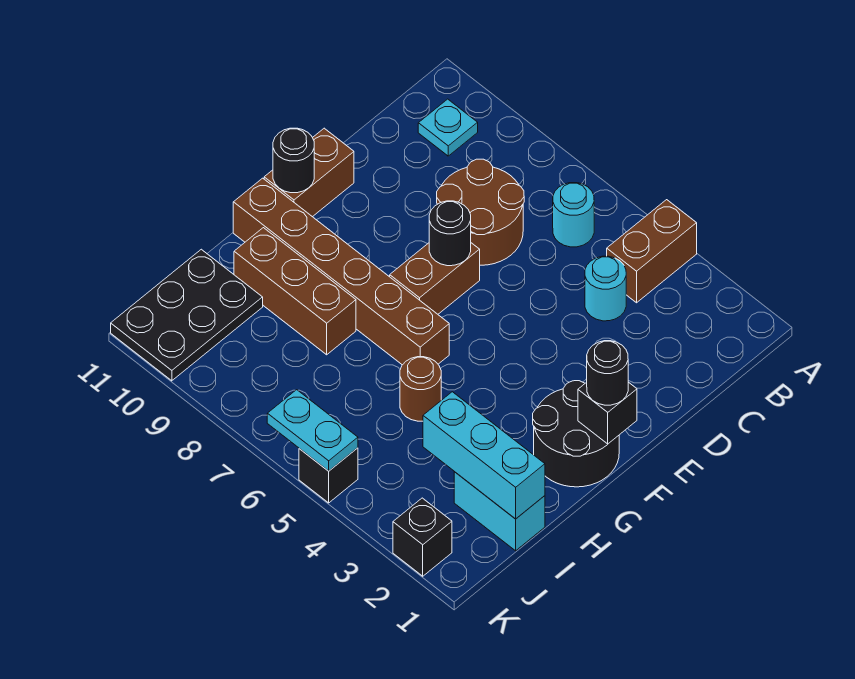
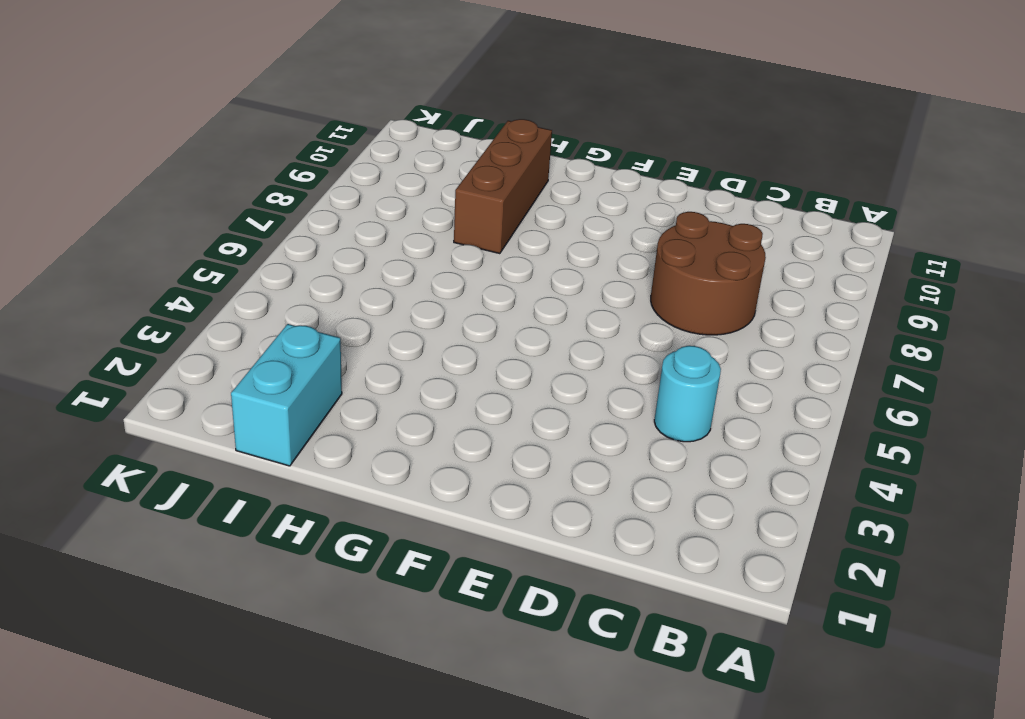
none -> brown 1x2 brick [607,200,697,303]
none -> cyan 1x1 round brick [553,183,594,247]
none -> cyan 1x1 plate [418,99,478,156]

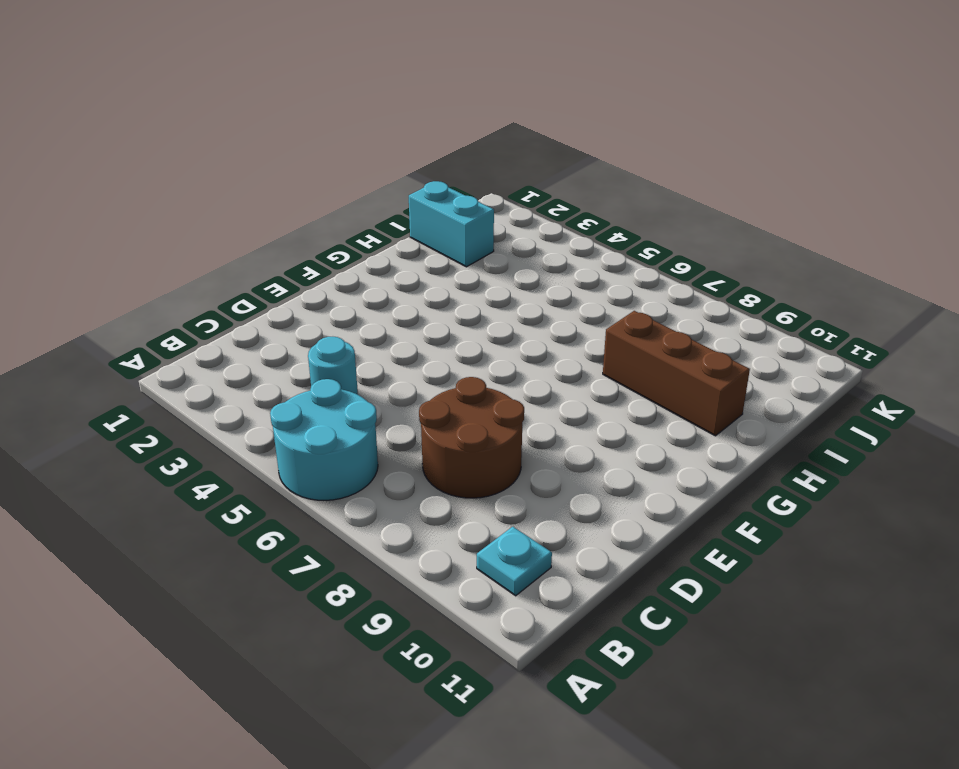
cyan 2x2 round brick [270,379,378,500] -> cyan 1x1 round brick [553,183,594,247]
none -> brown 1x2 brick [607,200,697,303]
none -> brown 1x2 brick [390,243,480,314]
none -> brown 1x2 brick [264,128,354,217]

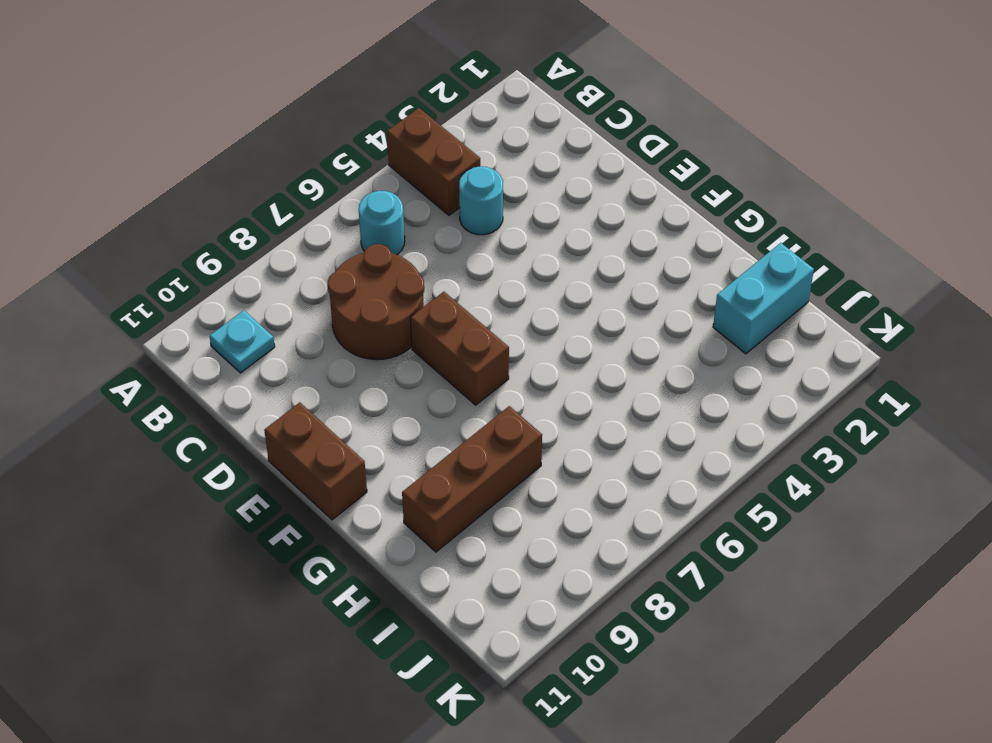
none -> black 2x2 round brick [533,381,619,487]
none -> brown 1x6 brick [233,178,449,365]
none -> brown 1x1 round brick [400,357,441,421]

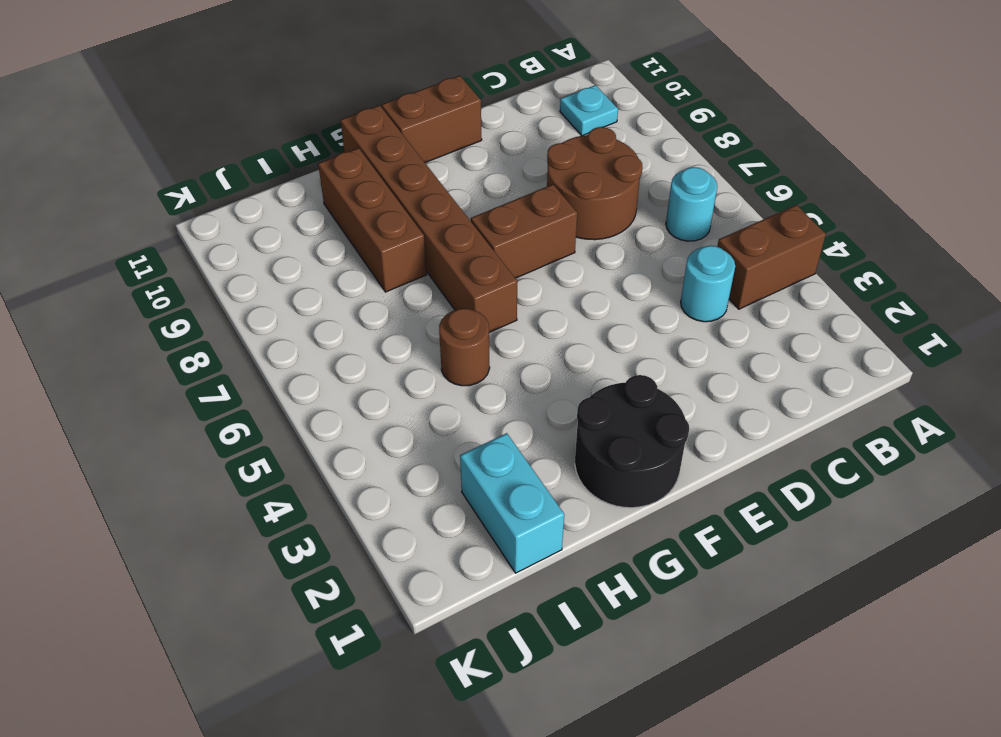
none -> black 2x3 plate [111,249,263,381]
none -> black 1x1 brick [393,498,452,576]
none -> black 1x1 brick [299,448,358,503]

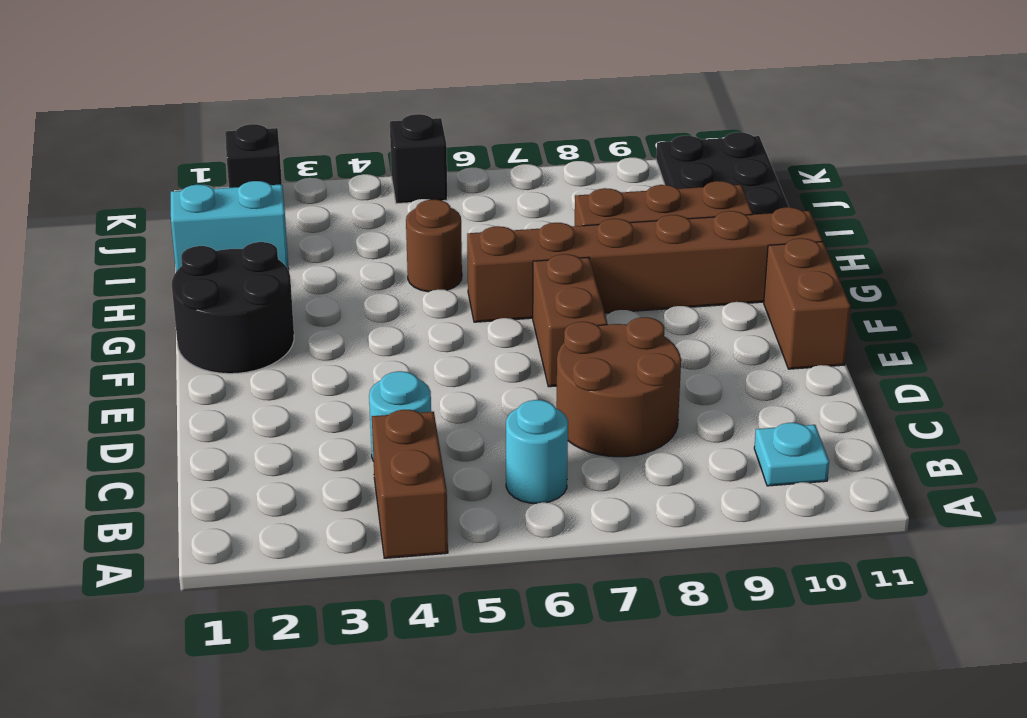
none -> black 1x1 round brick [429,201,471,266]
none -> black 1x1 brick [578,382,637,444]
none -> black 1x1 round brick [273,128,314,193]

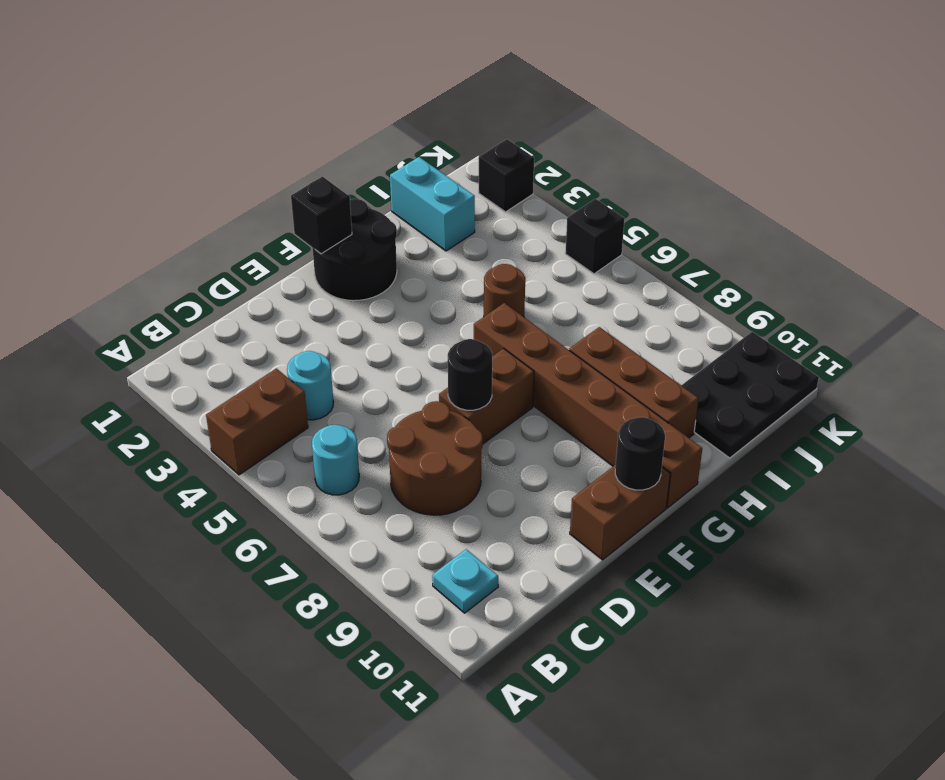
none -> cyan 1x3 brick [423,392,545,519]
none -> cyan 1x2 plate [267,390,358,471]
none -> black 1x1 round brick [587,341,628,405]

